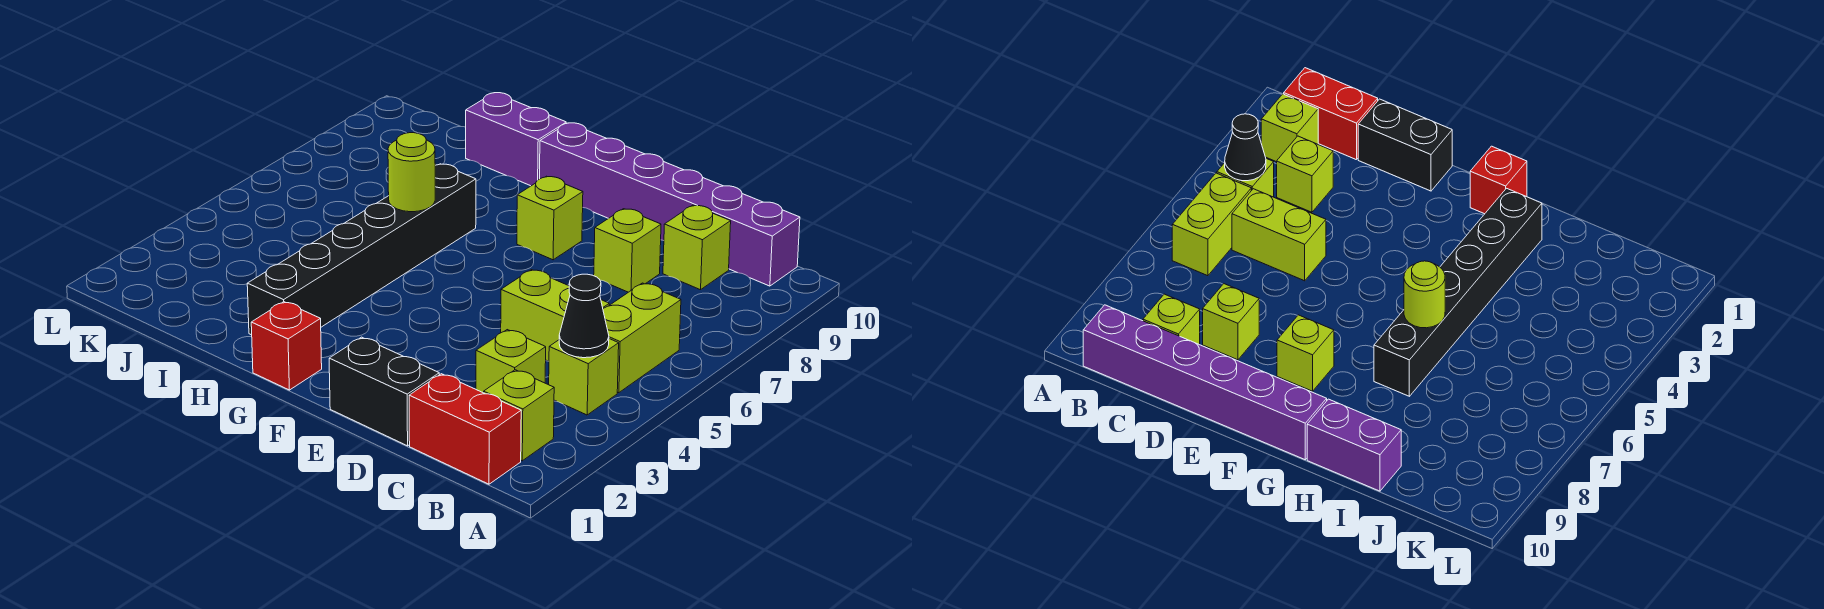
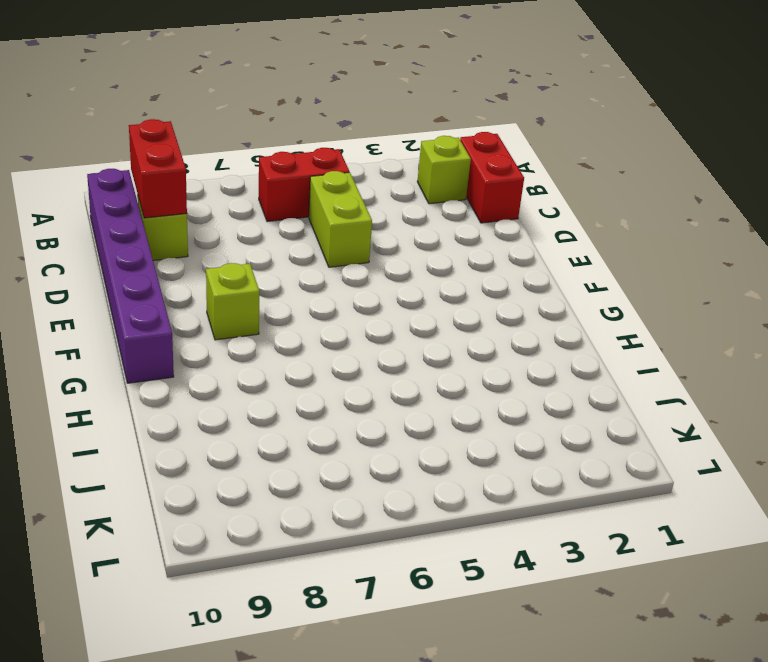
red 1x2 brick [259,148,349,222] -> lime 1x2 brick [603,283,681,393]
red 1x2 brick [129,119,187,218] -> none
none -> lime 1x1 brick [549,339,619,415]
none -> lime 1x1 brick [476,330,546,393]
none -> black 1x2 brick [329,337,439,446]

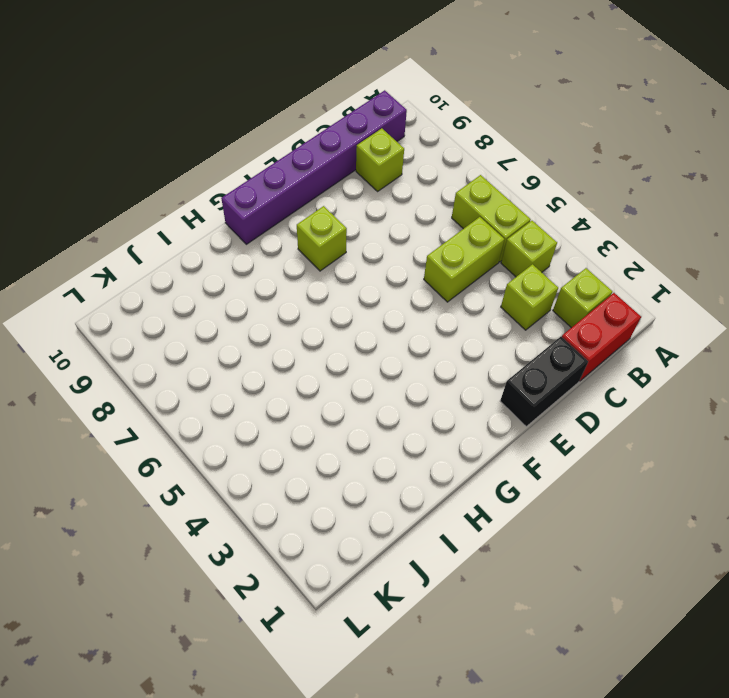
none -> lime 1x1 brick [594,209,661,292]
none -> red 1x1 brick [251,302,322,390]
none -> black 1x6 brick [247,164,476,335]

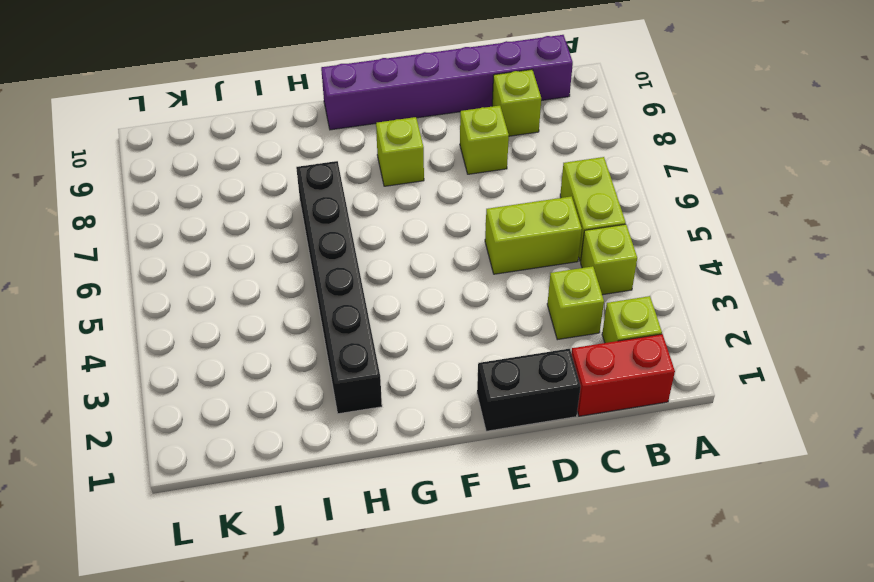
none -> red 1x1 brick [251,302,322,390]
none -> purple 1x2 brick [466,93,566,186]
none -> black 1x1 cone [559,274,609,358]

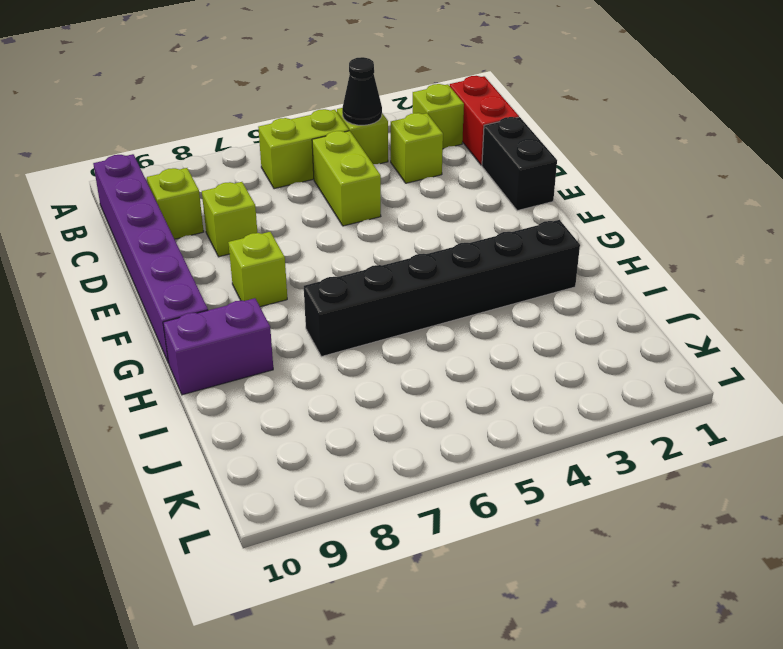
purple 1x2 brick [163,298,273,395] -> purple 1x2 brick turned to [466,93,566,186]
none -> red 1x1 brick [251,302,322,390]
none -> lime 1x1 round brick [388,133,435,212]

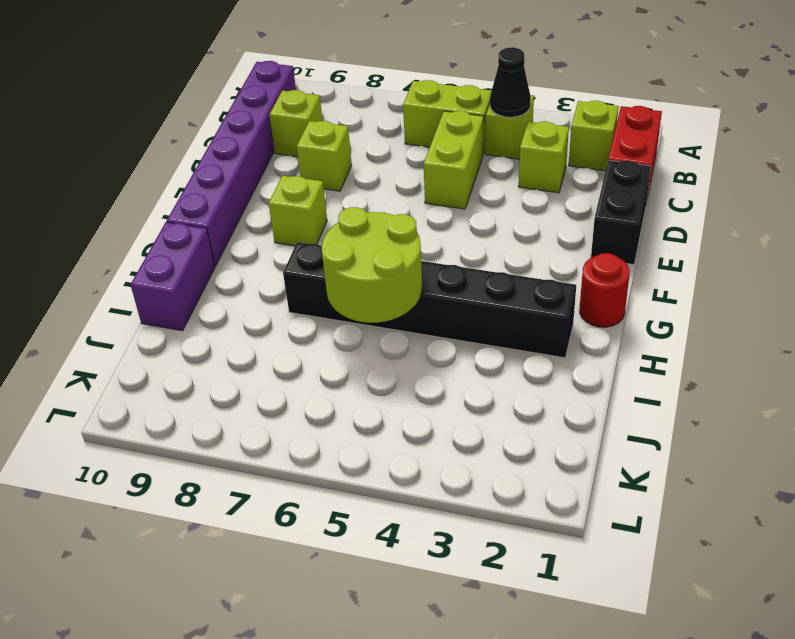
red 1x1 round brick [580,253,630,327] -> red 1x1 brick [251,302,322,390]
lime 2x2 round brick [322,207,422,323] -> lime 1x1 round brick [388,133,435,212]

